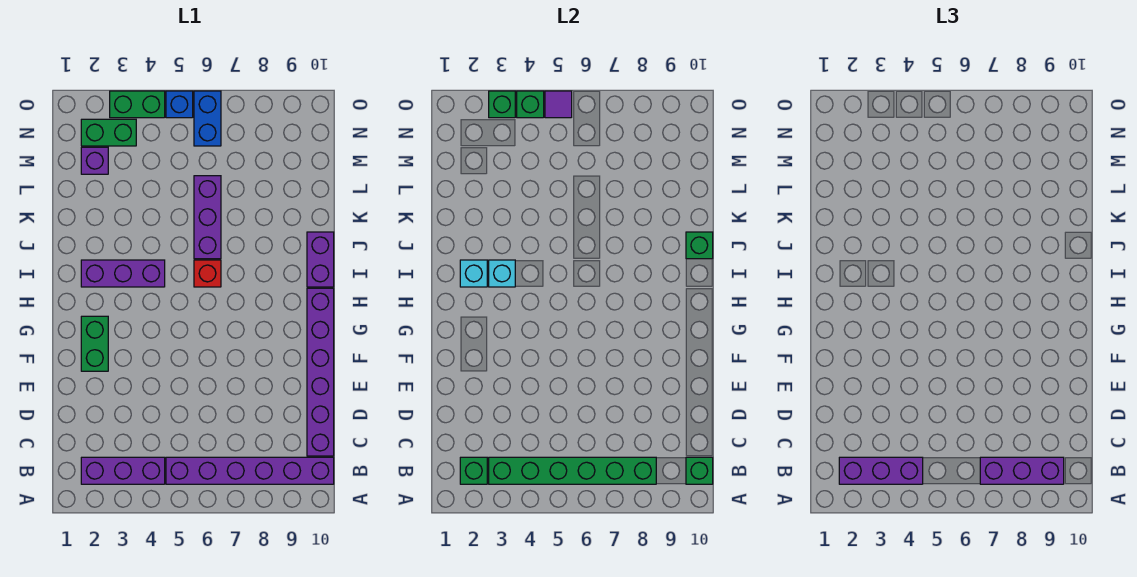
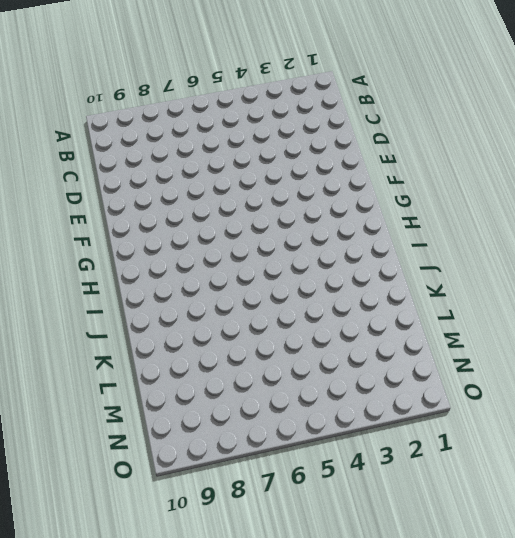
none -> purple 1x3 brick [81,457,165,484]
none -> purple 1x6 brick [166,457,334,484]
none -> purple 1x6 brick [307,288,334,456]

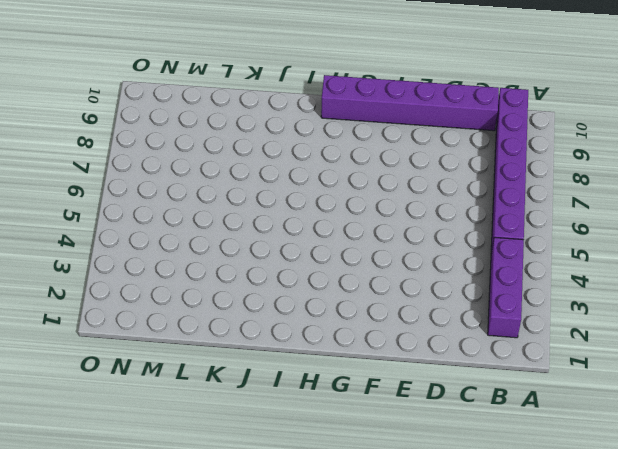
none -> green 1x2 brick [81,316,108,371]
none -> purple 1x3 brick [81,260,165,287]
none -> red 1x1 brick [194,260,221,287]

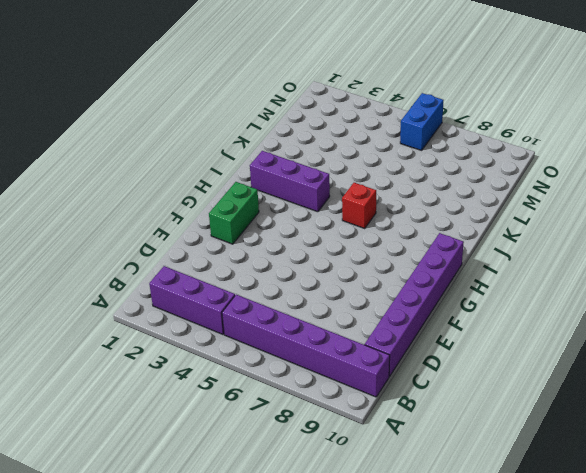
none -> purple 1x2 brick [307,232,334,287]
none -> purple 1x3 brick [194,176,221,259]
none -> purple 1x1 brick [81,147,108,174]

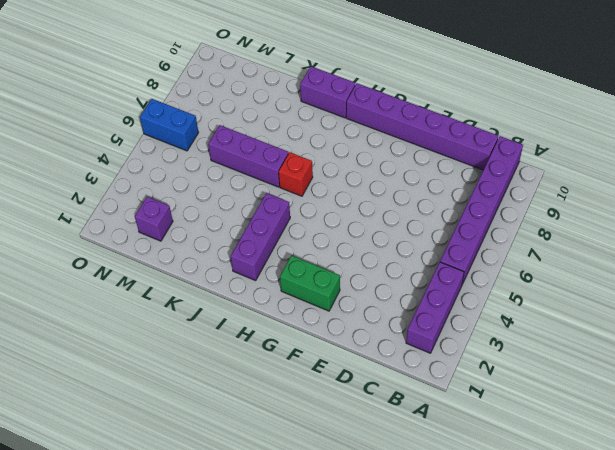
none -> green 1x2 brick [81,119,136,146]
none -> green 1x2 brick [110,91,165,118]
none -> blue 1x1 brick [166,91,193,118]

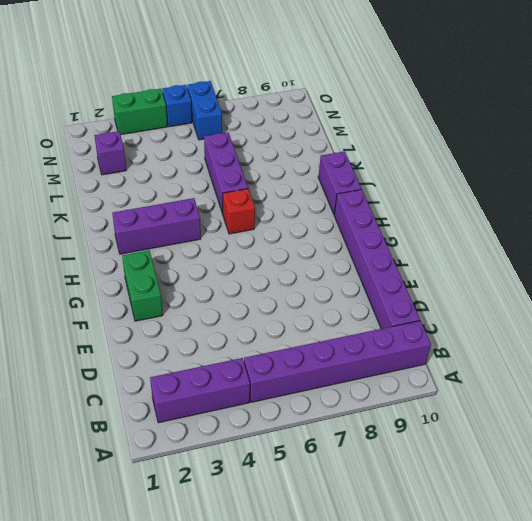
none -> green 1x2 brick [81,119,136,146]
none -> green 1x1 brick [460,457,487,484]
none -> green 1x6 brick [489,457,656,484]

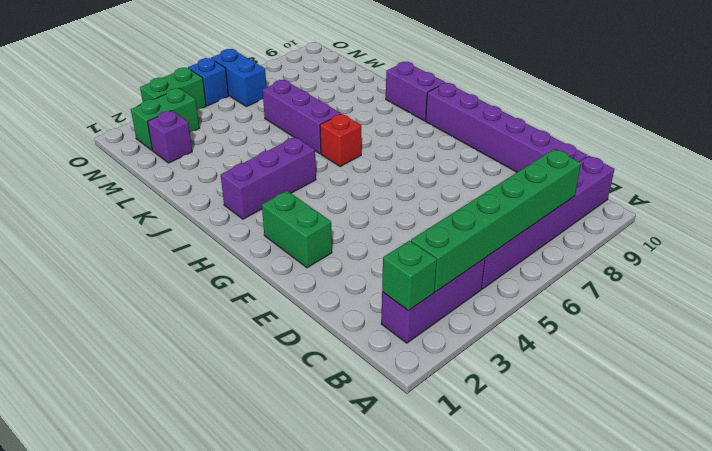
none -> green 1x1 brick [686,457,713,484]
none -> cyan 1x1 brick [460,260,487,287]
none -> cyan 1x1 brick [489,260,515,287]

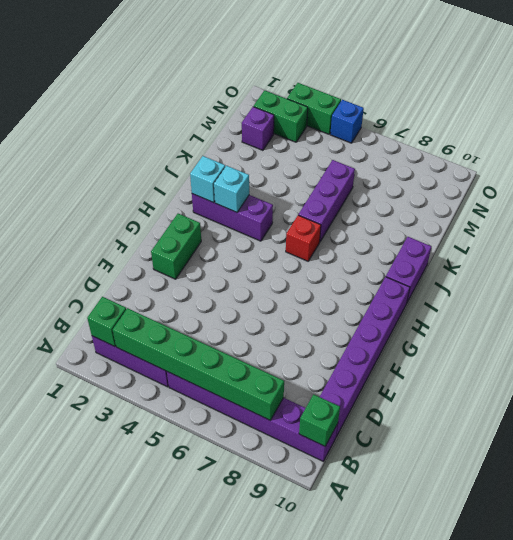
none -> blue 1x2 brick [194,91,221,146]
none -> green 1x1 brick [686,232,713,259]
none -> green 1x1 brick [489,91,515,118]

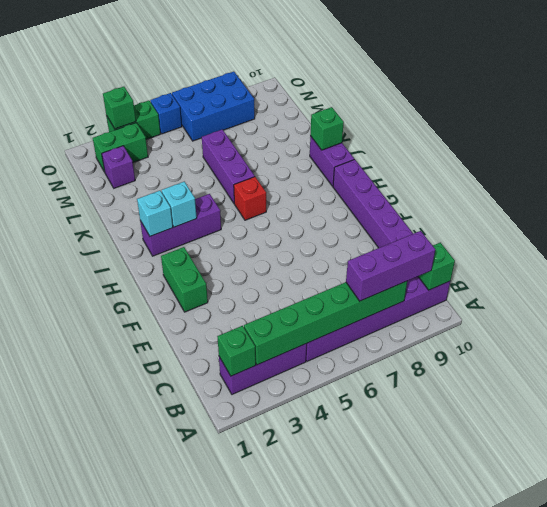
blue 2x3 brick [172,72,255,141] -> blue 1x2 brick [194,91,221,146]
none -> green 1x1 brick [517,91,544,118]
none -> purple 1x1 tile [545,91,572,118]
none -> purple 1x3 brick [839,457,923,484]

